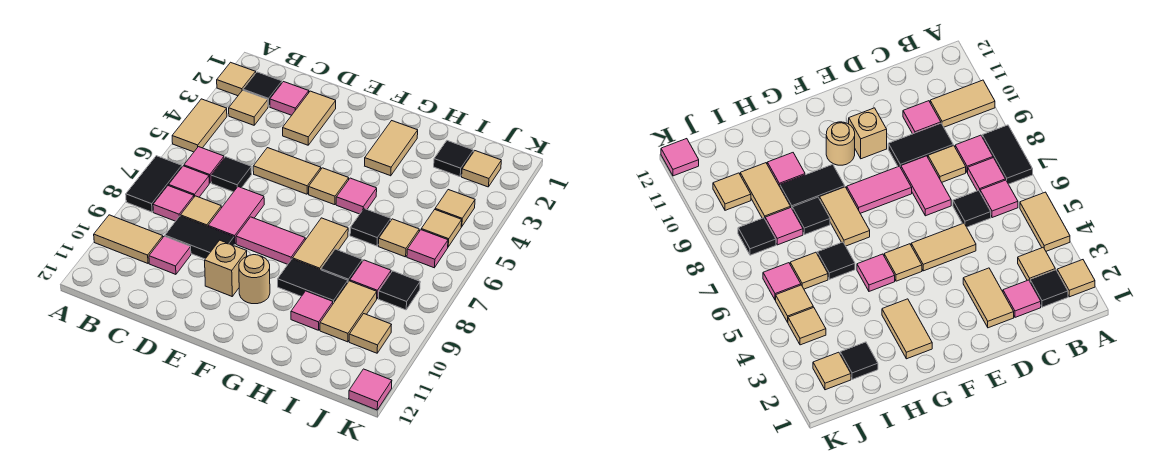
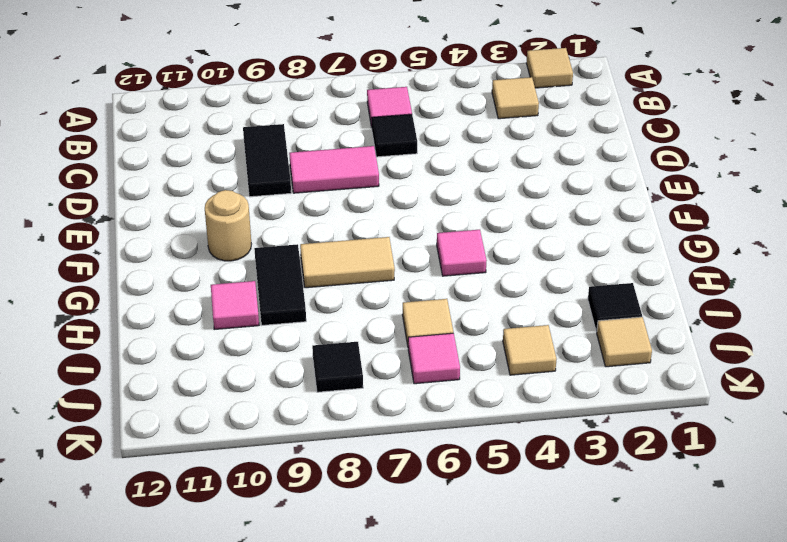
none -> tan 1x2 tile [172,99,227,152]
none -> black 1x2 tile [126,156,182,212]
none -> tan 1x2 tile [94,215,163,263]
none -> black 1x1 tile [243,72,282,107]

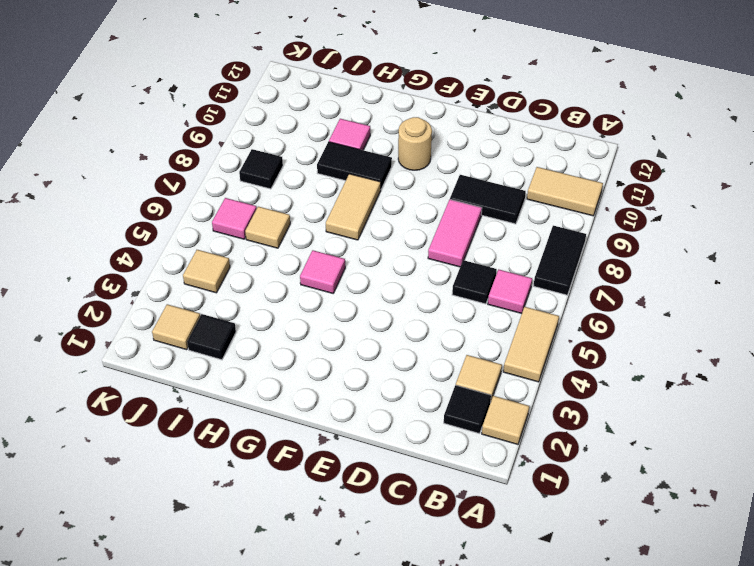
none -> pink 1x1 tile [169,166,209,197]
none -> pink 1x1 tile [153,186,194,221]
none -> pink 1x1 tile [270,82,309,115]
none -> tan 1x1 tile [181,196,221,226]

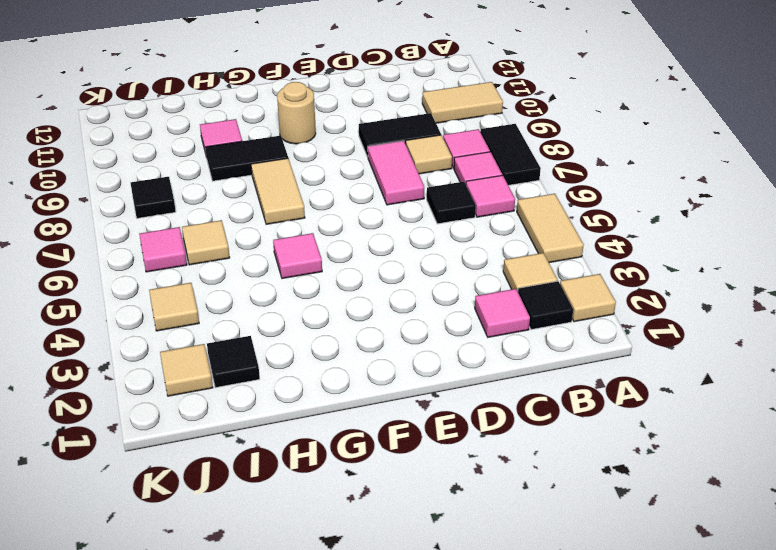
none -> pink 1x1 tile [149,236,191,274]
none -> tan 1x2 tile [283,91,336,145]
none -> tan 1x2 tile [253,148,321,194]
none -> pink 1x2 tile [236,217,305,264]

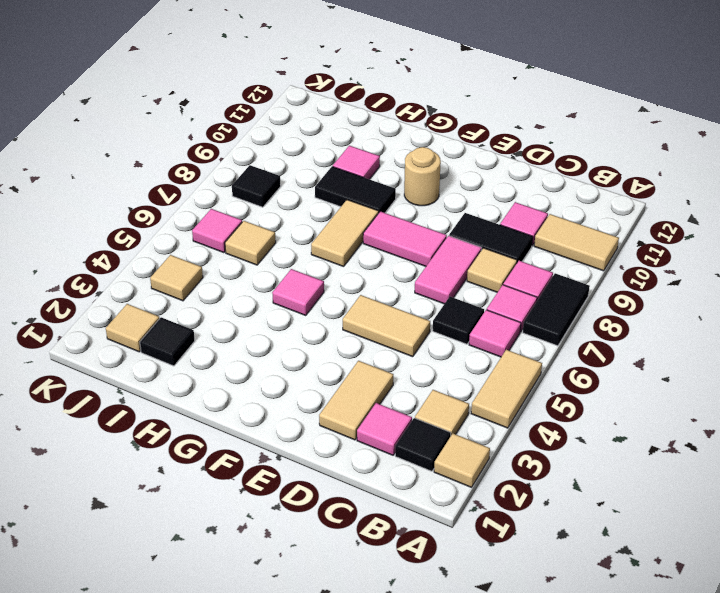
none -> tan 1x1 brick [205,240,247,296]
none -> tan 1x1 tile [309,168,349,205]
none -> tan 1x2 tile [365,121,418,176]
none -> black 1x1 tile [350,209,391,246]

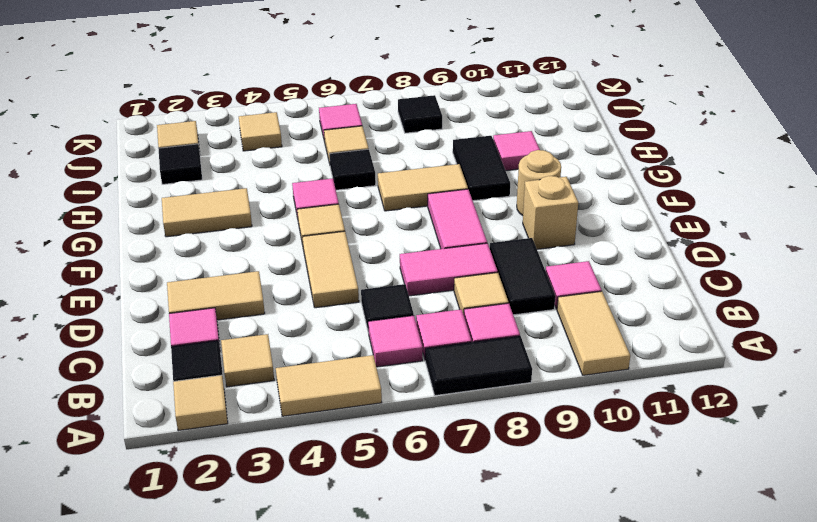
none -> black 1x1 tile [321,249,362,282]
none -> pink 1x1 tile [350,260,391,298]
none -> tan 1x2 tile [320,281,377,342]
none -> tan 1x1 tile [421,210,462,247]

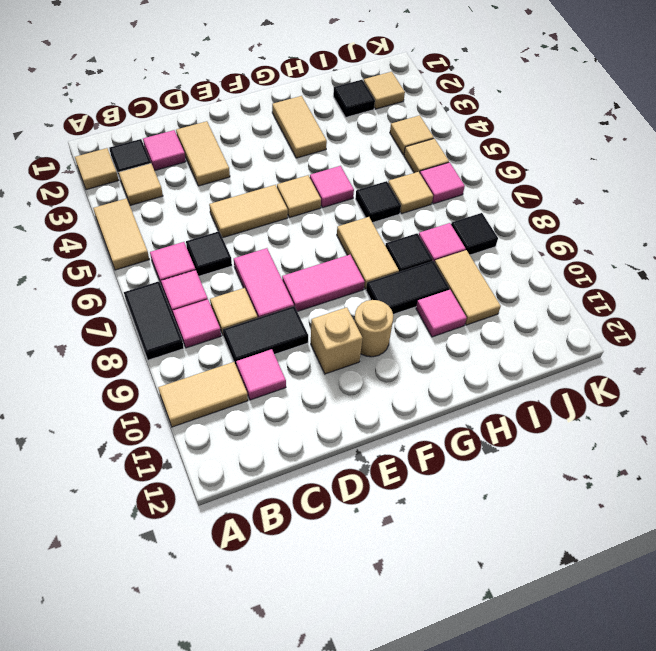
none -> tan 1x1 tile [349,314,391,353]
none -> pink 1x1 tile [349,369,392,410]

